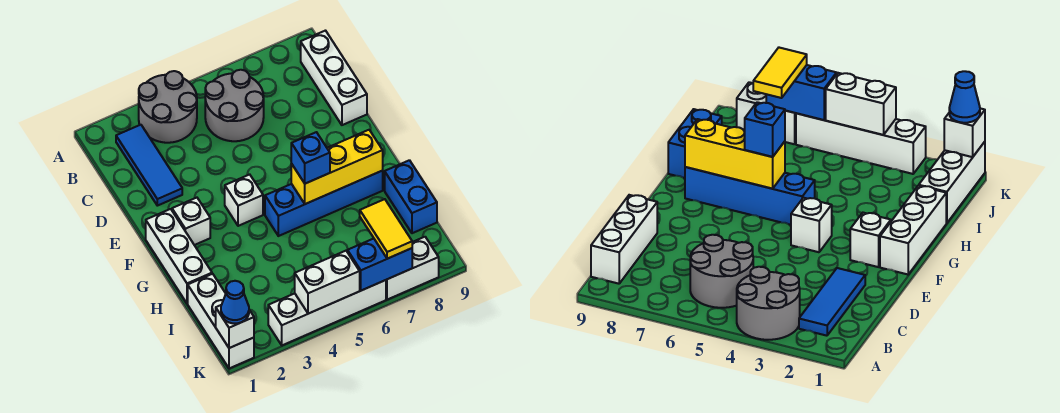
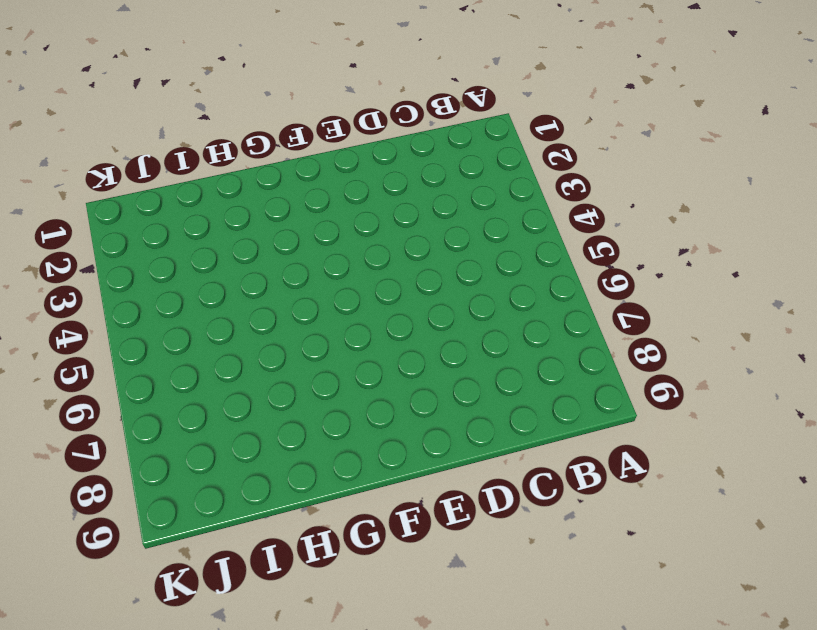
none -> grey 2x2 round brick [139,71,197,143]
none -> blue 1x3 tile [116,125,182,206]
none -> grey 2x2 round brick [205,70,264,141]

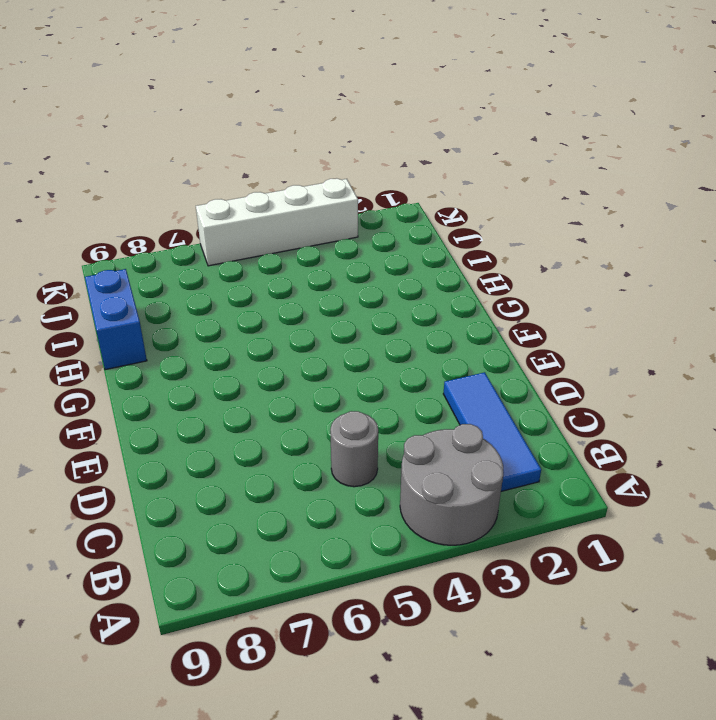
grey 1x1 round brick [330,411,378,487] -> grey 2x2 round brick [205,70,264,141]
none -> white 1x3 brick [301,31,367,125]
none -> white 1x3 brick [146,209,212,304]
none -> white 1x1 brick [172,198,210,245]

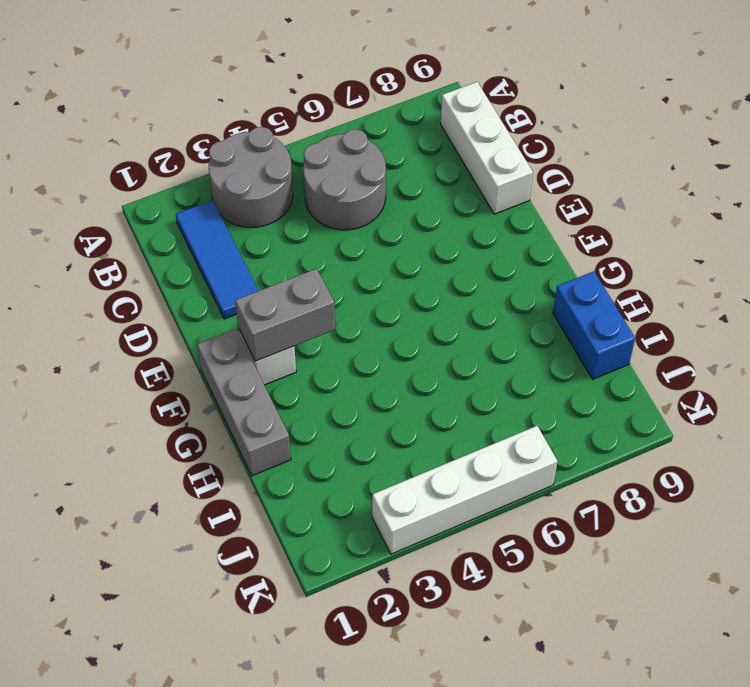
grey 1x3 brick [197,329,291,476] -> white 1x3 brick [146,209,212,304]
grey 1x2 brick [235,269,335,361] -> none
none -> white 1x1 brick [225,174,263,226]
none -> blue 1x4 brick [265,171,383,236]
none -> white 1x3 brick [188,274,254,368]

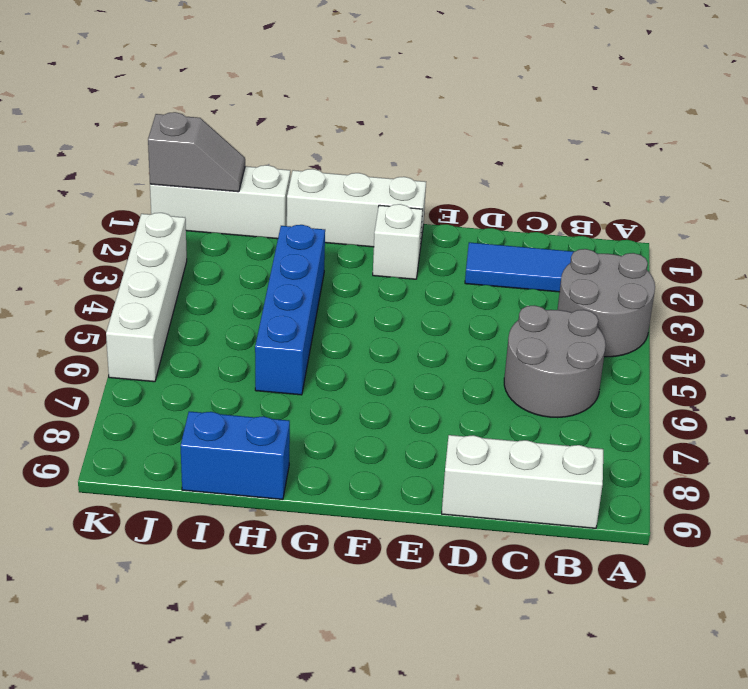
blue 1x4 brick [255,225,325,395] -> blue 1x4 brick moved to [265,171,383,236]
grey 1x2 slope [148,112,245,192] -> white 1x1 brick [216,305,254,348]
none -> white 1x1 brick [225,174,263,226]
none -> white 1x2 brick [386,237,439,300]
none -> yellow 1x3 brick [291,130,383,204]

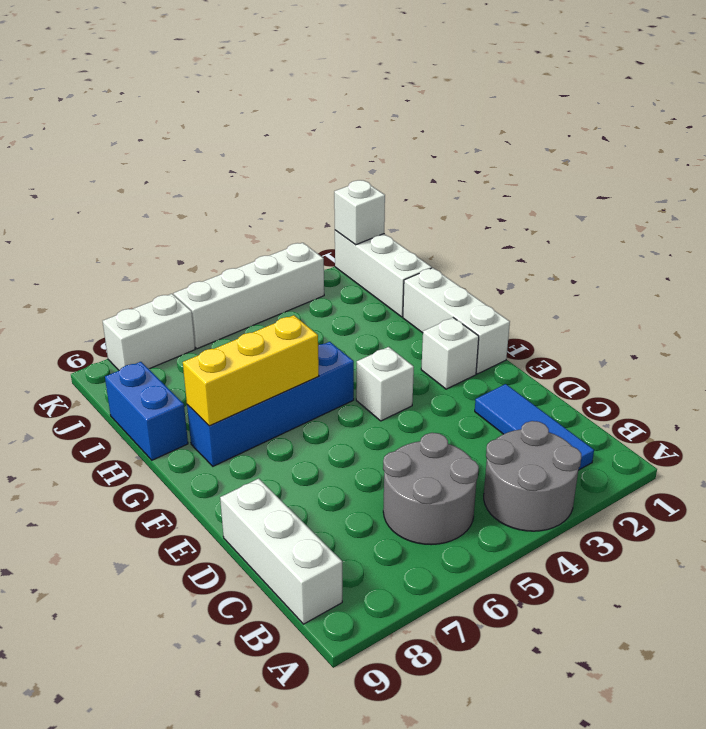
none -> white 1x2 brick [295,251,360,314]
none -> blue 1x2 brick [347,239,412,291]
none -> blue 1x1 brick [291,132,330,184]

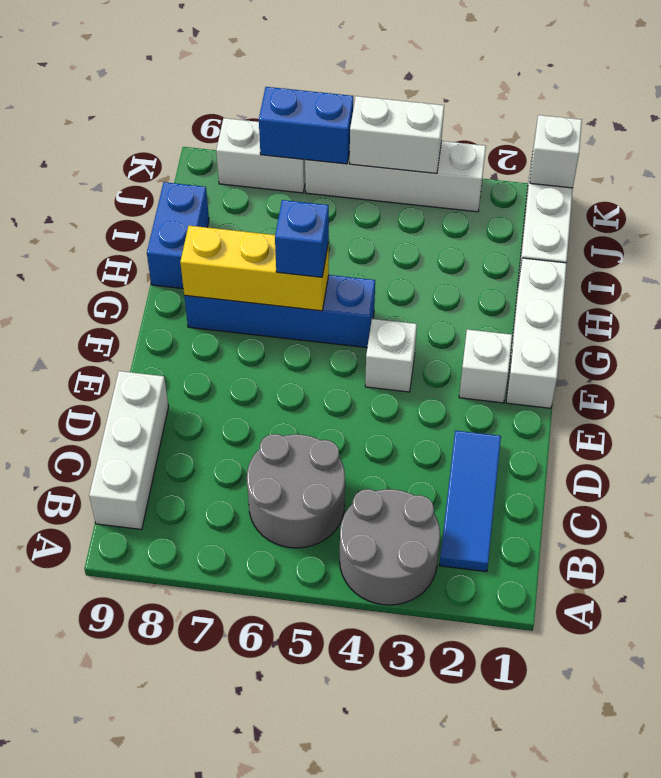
none -> yellow 1x2 tile [360,199,412,259]
none -> blue 1x1 cone [221,281,249,323]

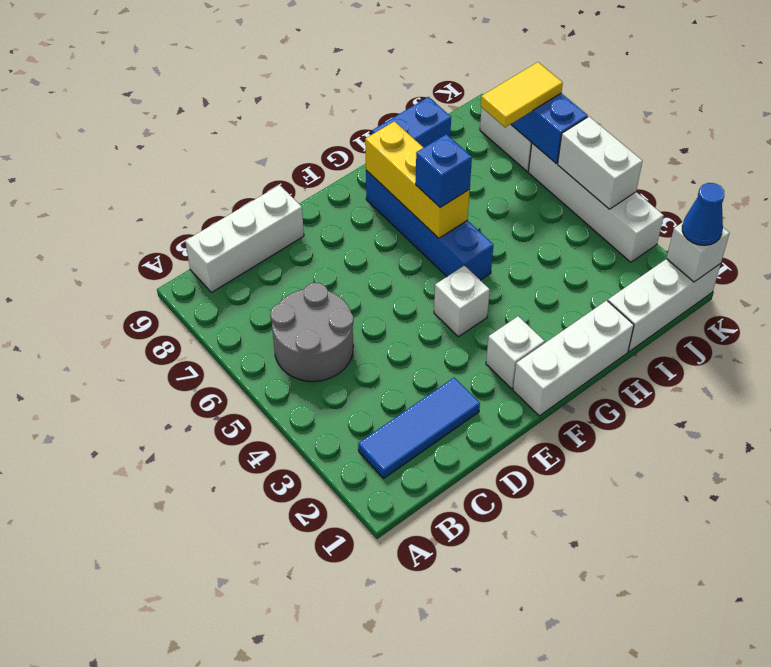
none -> grey 2x2 round brick [139,71,197,143]

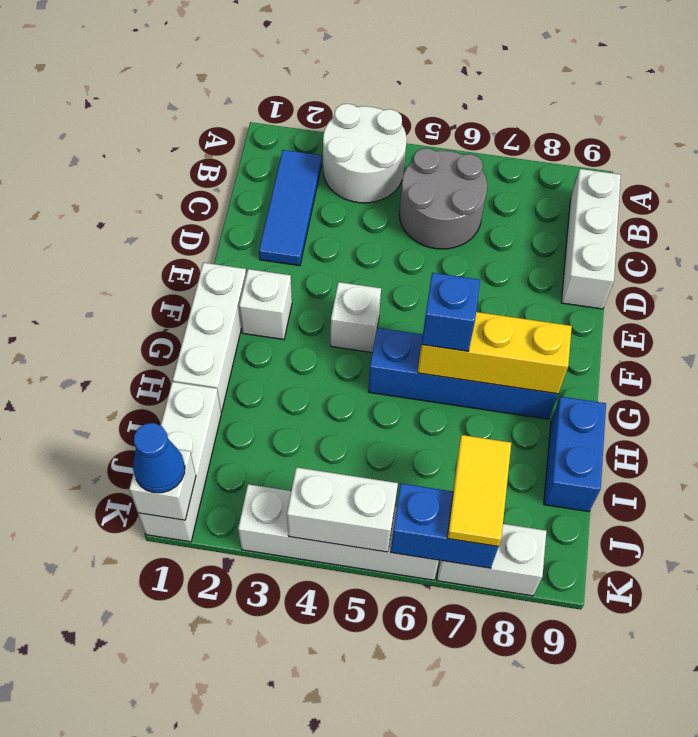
white 2x2 round brick [323,104,407,203] -> grey 2x2 round brick [139,71,197,143]

